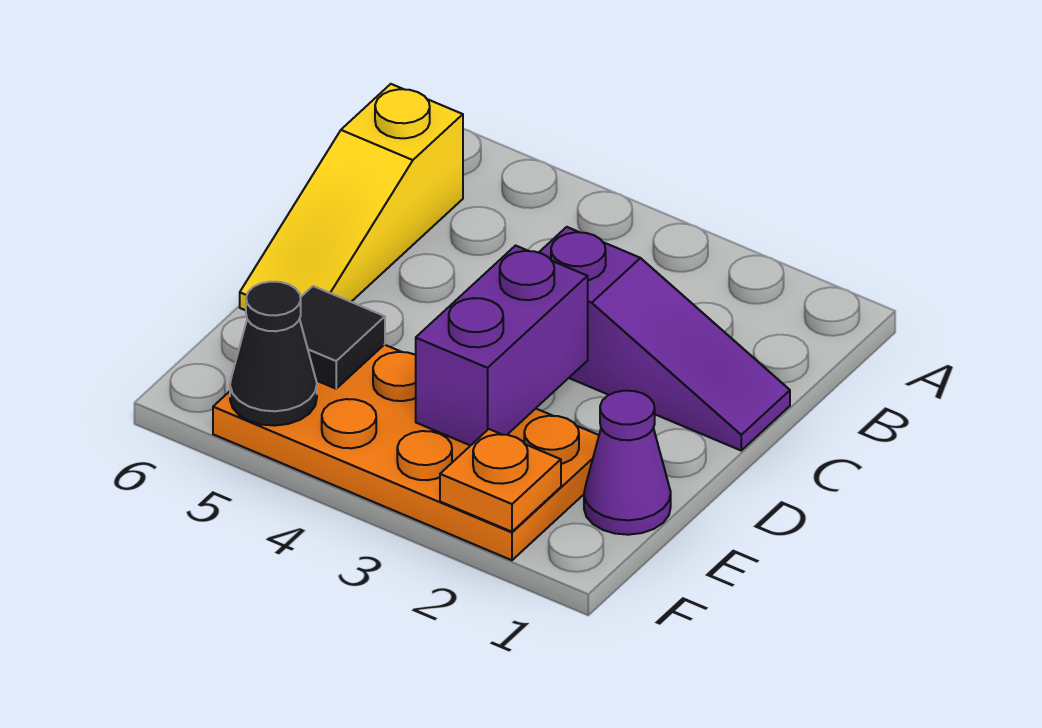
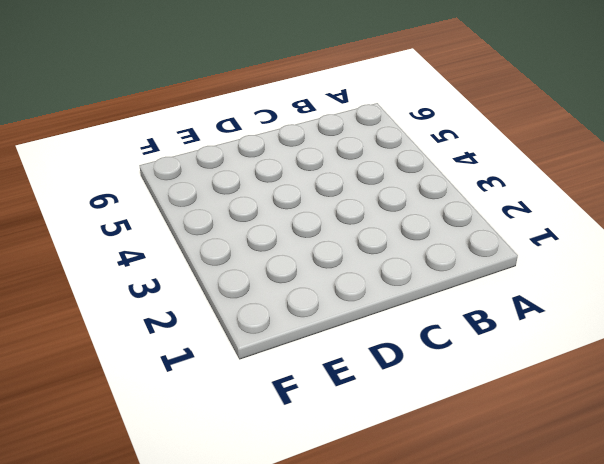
none -> yellow 1x3 slope [240,84,463,310]
none -> purple 1x3 slope [539,227,790,450]

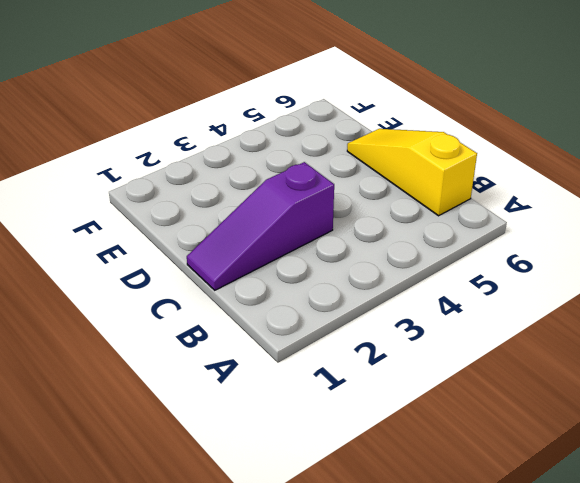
none -> purple 1x1 cone [584,391,671,535]
none -> orange 2x4 plate [213,345,599,560]

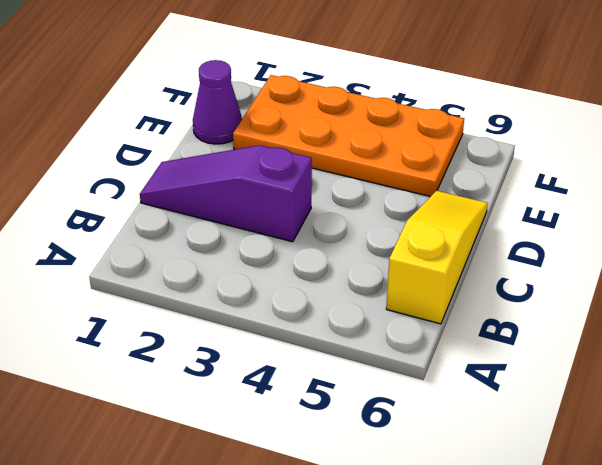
none -> purple 1x2 brick [416,246,588,446]
none -> black 1x1 tile [300,286,385,389]

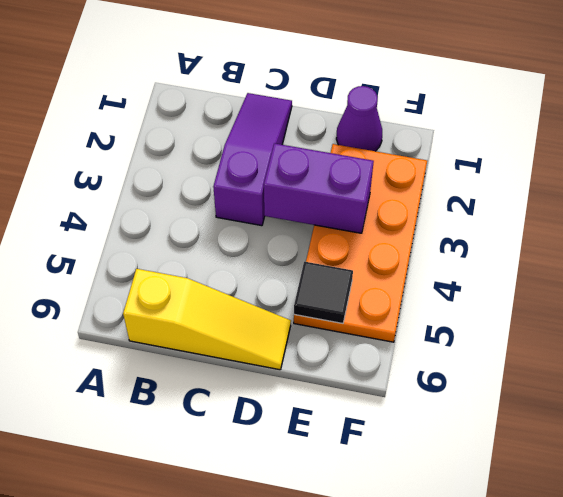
none -> orange 1x1 plate [440,429,561,532]
none -> black 1x1 cone [230,282,317,426]

